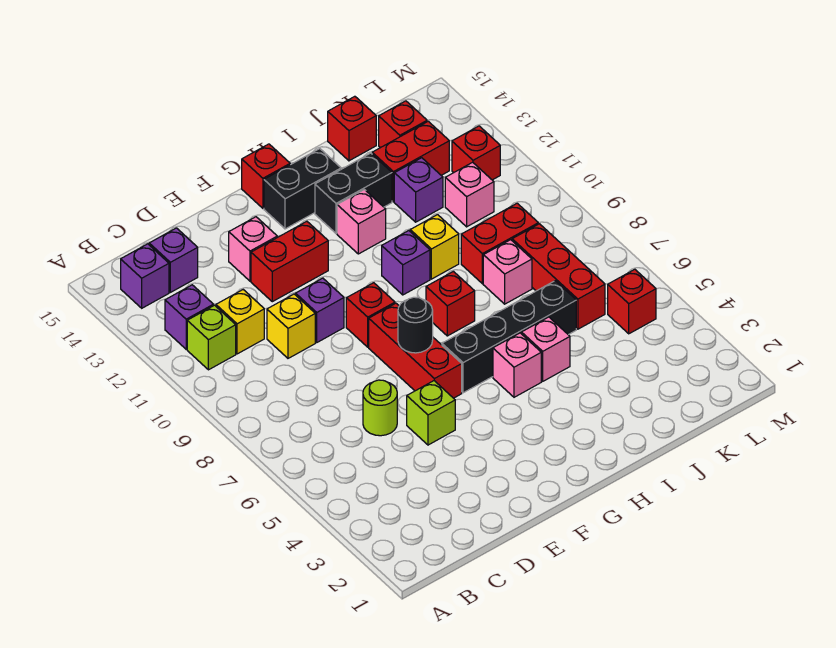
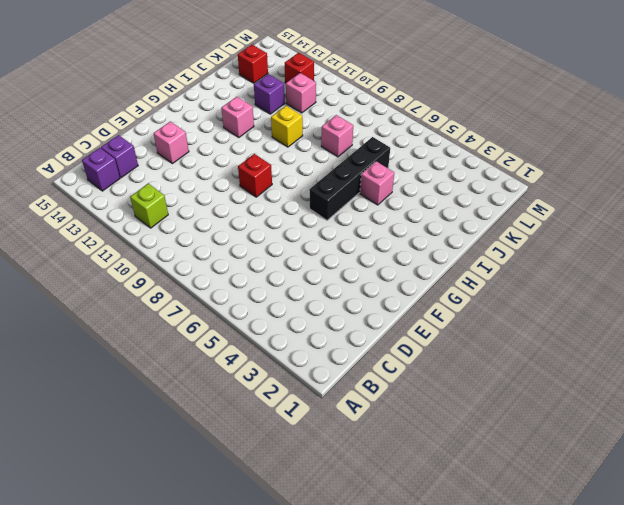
none -> purple 1x1 brick [165,285,214,349]
none -> yellow 1x1 brick [216,290,264,354]
none -> lime 1x1 round brick [363,380,397,436]
none -> yellow 1x1 brick [267,294,315,358]

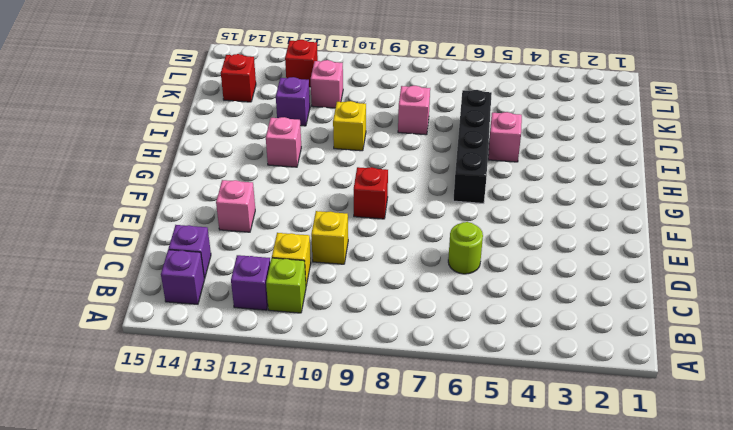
none -> lime 1x1 brick [407,381,455,445]
none -> purple 1x1 brick [296,278,344,342]
none -> red 1x2 brick [251,221,328,302]
none -> red 1x3 brick [369,303,462,398]

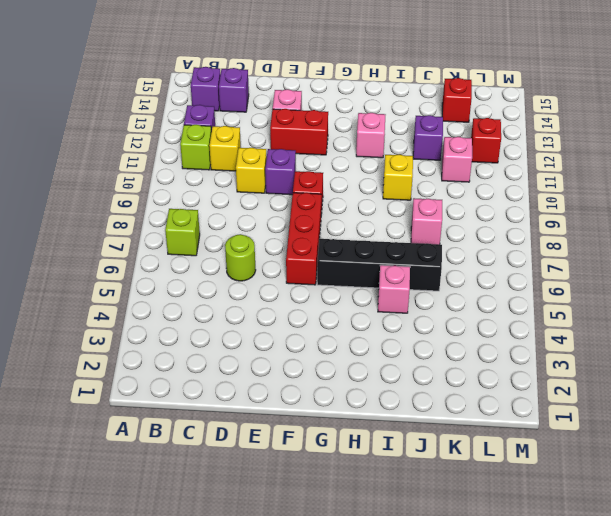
lime 1x1 brick [165,209,200,256] -> lime 1x1 brick moved to [407,381,455,445]
none -> black 1x2 brick [264,149,341,229]
none -> red 1x1 brick [242,144,290,208]
none -> pink 1x1 brick [493,333,541,397]
none -> red 1x1 brick [426,271,475,336]

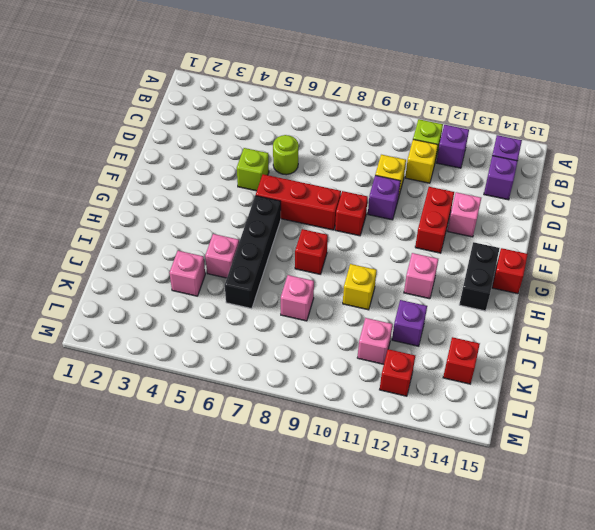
pink 1x1 brick [170,251,205,296] -> pink 1x1 brick moved to [493,333,541,397]
none -> purple 1x1 brick [382,231,430,295]
none -> black 1x2 brick [315,153,392,233]
none -> red 1x2 brick [461,203,538,284]
none -> red 1x2 brick [372,121,449,202]

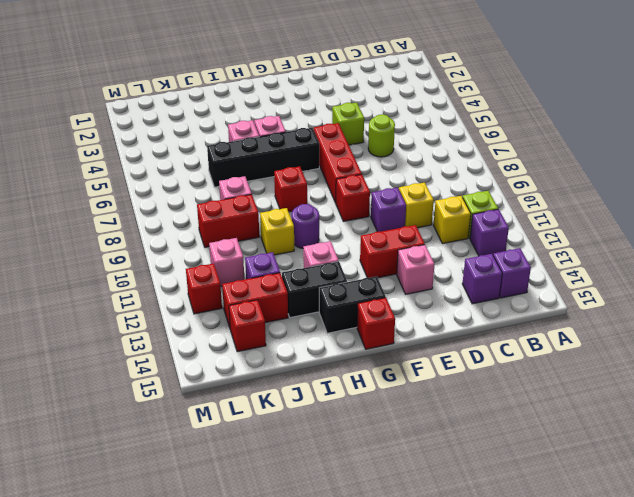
purple 1x1 round brick [291,204,319,248] -> purple 1x1 brick [382,231,430,295]
none -> red 1x1 brick [328,96,376,161]
none -> red 1x3 brick [512,224,605,329]
none -> red 1x1 brick [608,269,656,334]
none -> black 1x1 round brick [398,297,433,353]

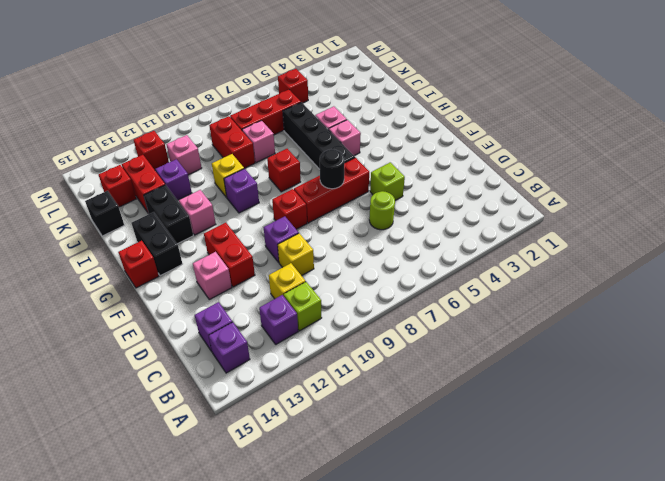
black 1x1 brick [85,191,124,236] -> red 1x1 brick [328,96,376,161]

